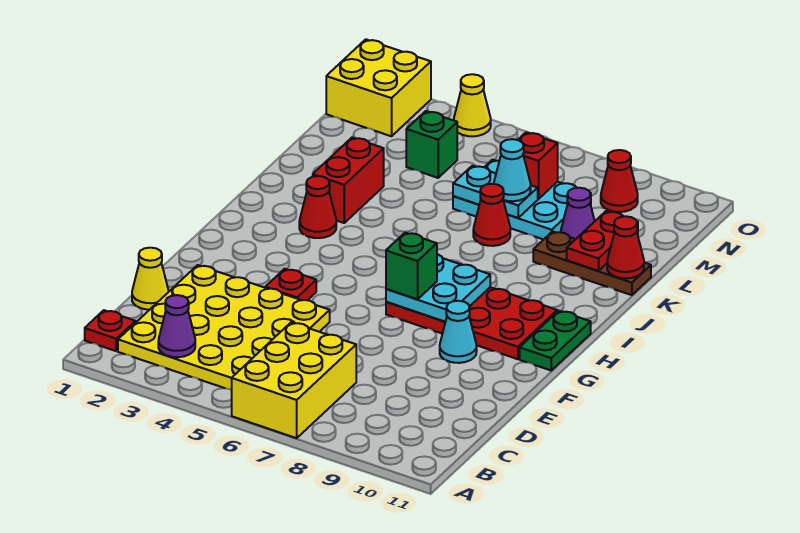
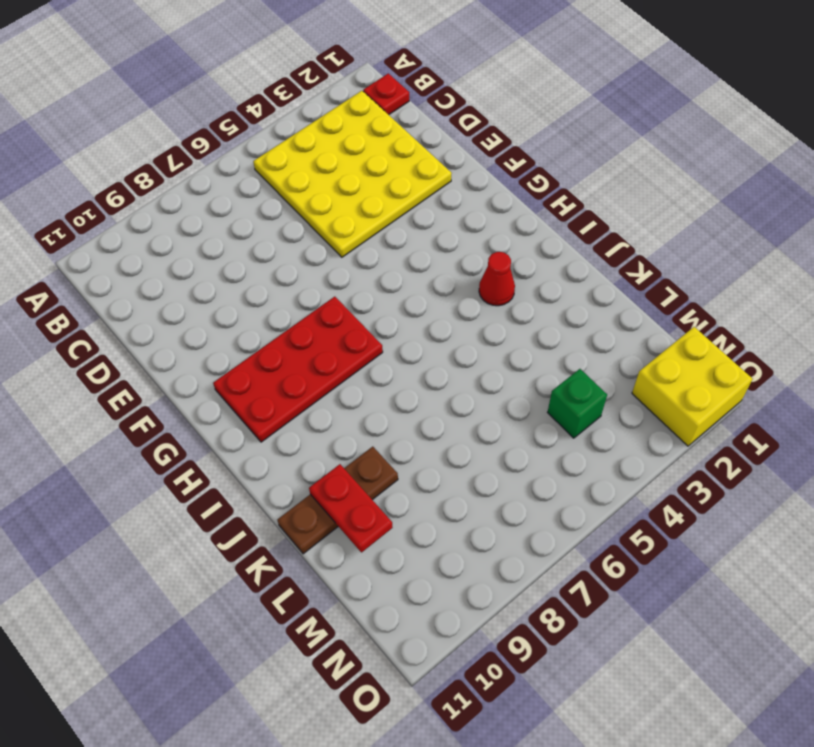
none -> yellow 2x3 brick [232,322,356,438]
none -> yellow 1x1 cone [132,248,169,310]
none -> red 1x1 plate [265,269,316,300]

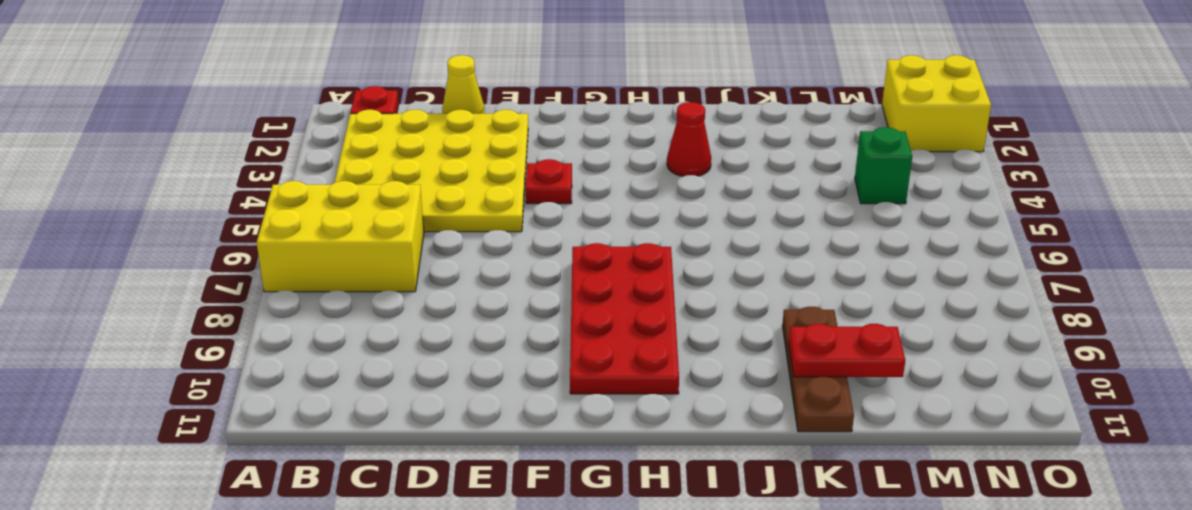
none -> cyan 1x1 cone [440,301,477,363]
none -> green 1x2 plate [520,311,591,370]
none -> red 1x2 brick [313,138,384,223]

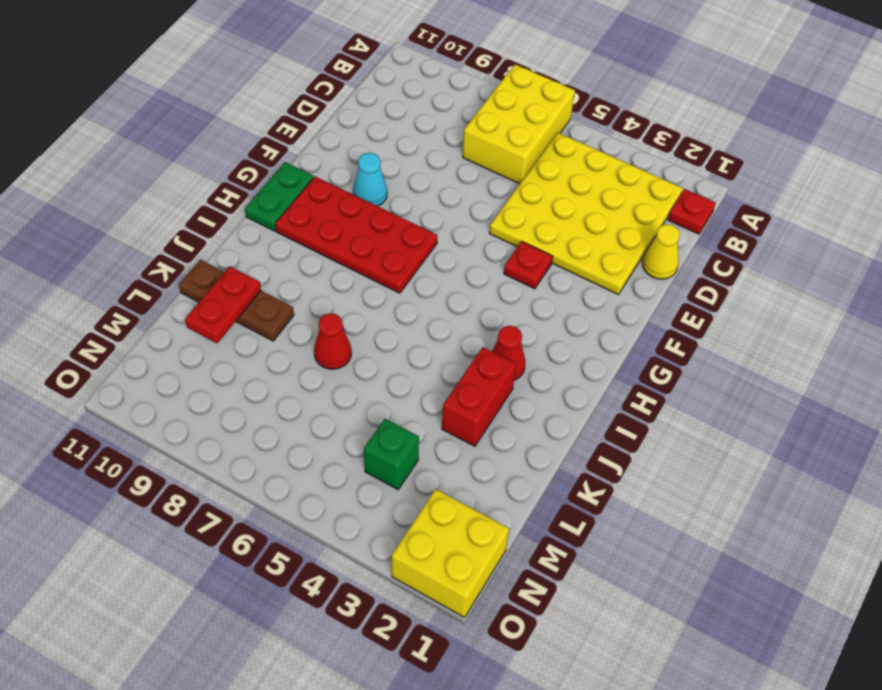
none -> cyan 2x3 plate [453,160,591,240]
none -> purple 1x1 cone [561,188,595,239]
none -> red 1x1 cone [601,150,638,212]

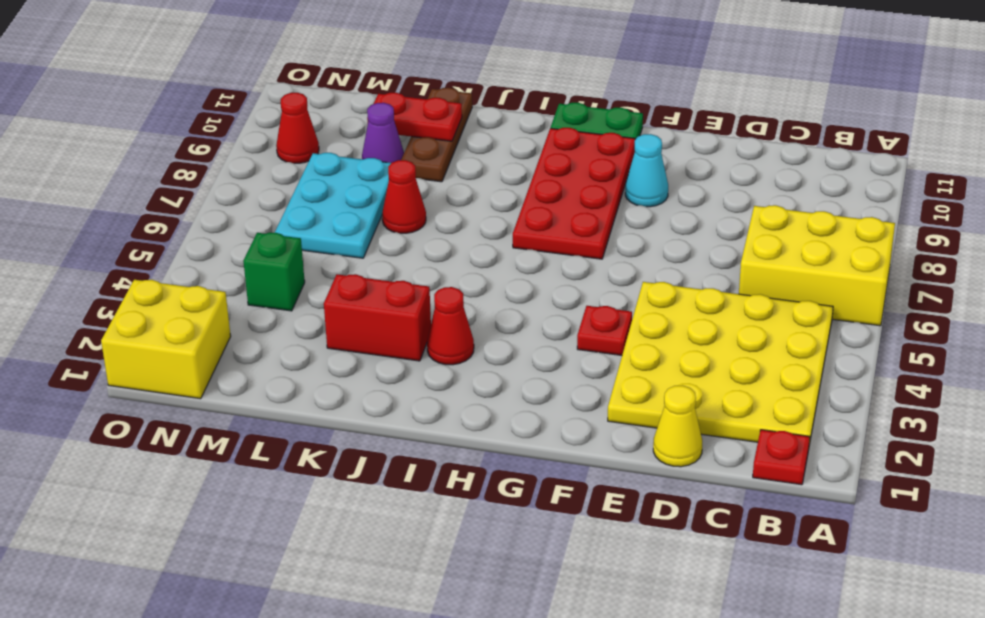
none -> yellow 1x1 cone [454,74,491,136]
none -> purple 1x1 cone [158,295,195,357]
none -> cyan 2x2 plate [386,254,490,322]

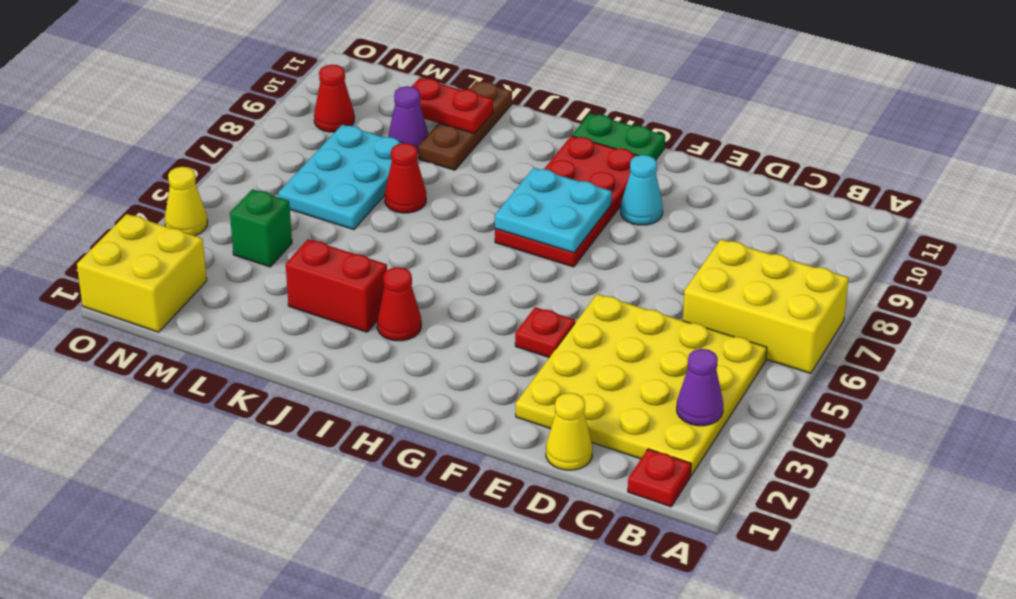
none -> red 1x1 cone [607,216,644,278]
none -> cyan 1x2 plate [453,166,538,218]
none -> red 1x1 brick [518,132,558,199]

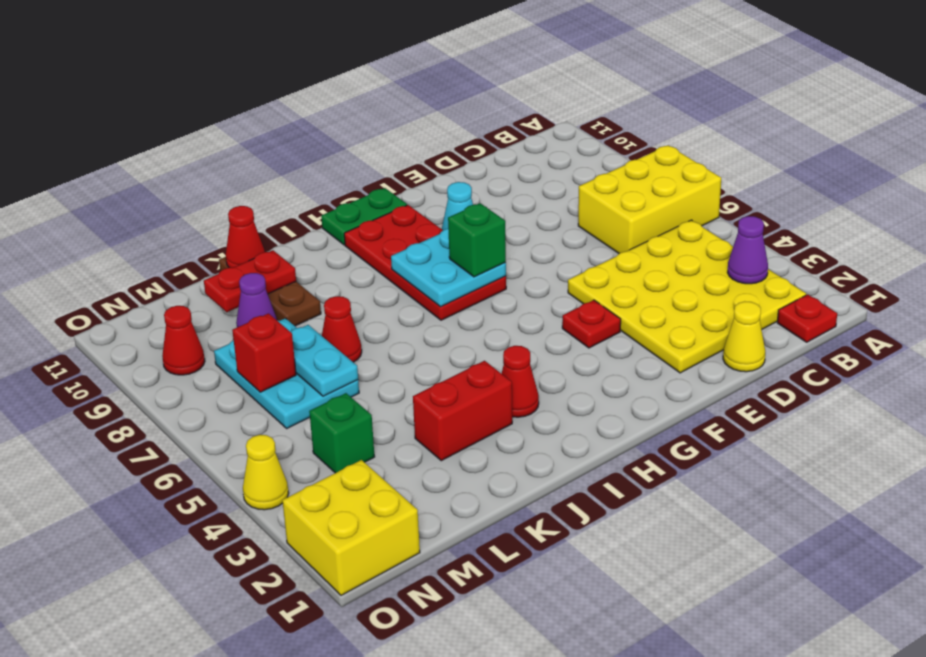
none -> cyan 1x1 cone [494,139,531,201]

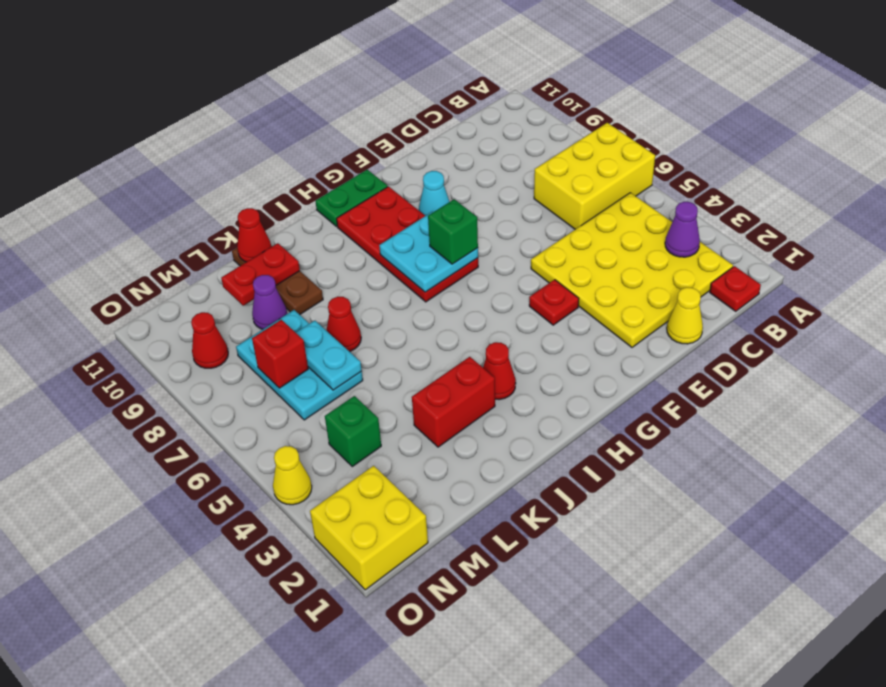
none -> cyan 1x1 cone [494,139,531,201]

